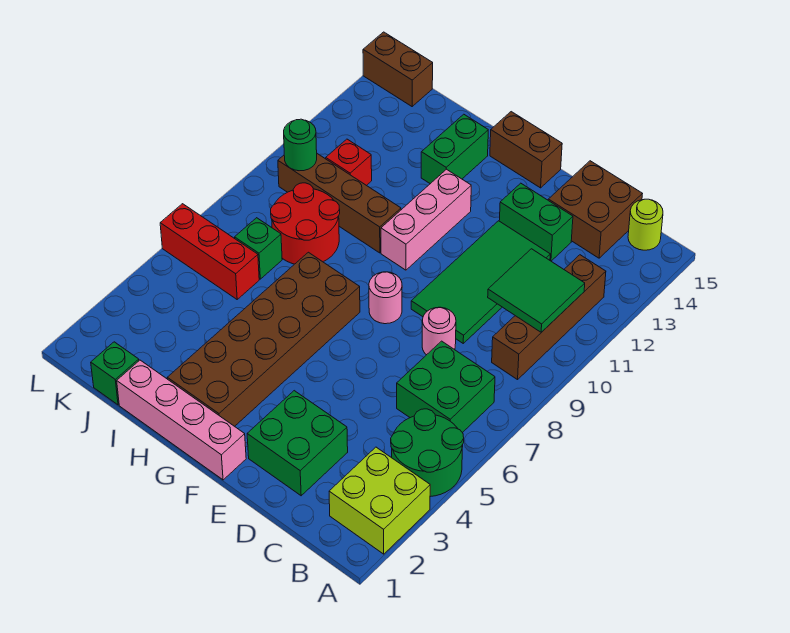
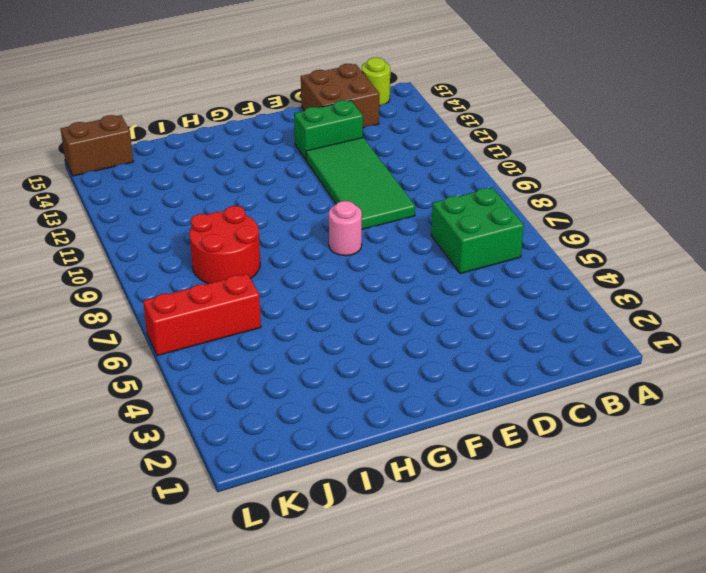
none -> lime 2x2 brick [329,447,430,554]
none -> green 2x2 round brick [391,409,464,497]
none -> brown 1x4 brick [492,255,606,380]

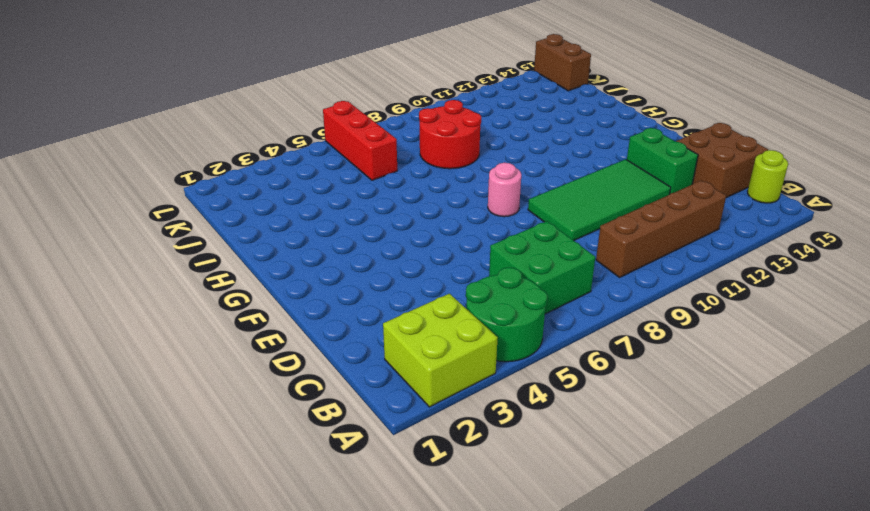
none -> green 2x2 brick [247,391,348,496]
none -> pink 1x1 round brick [422,307,456,355]
none -> pink 1x4 brick [117,360,246,480]

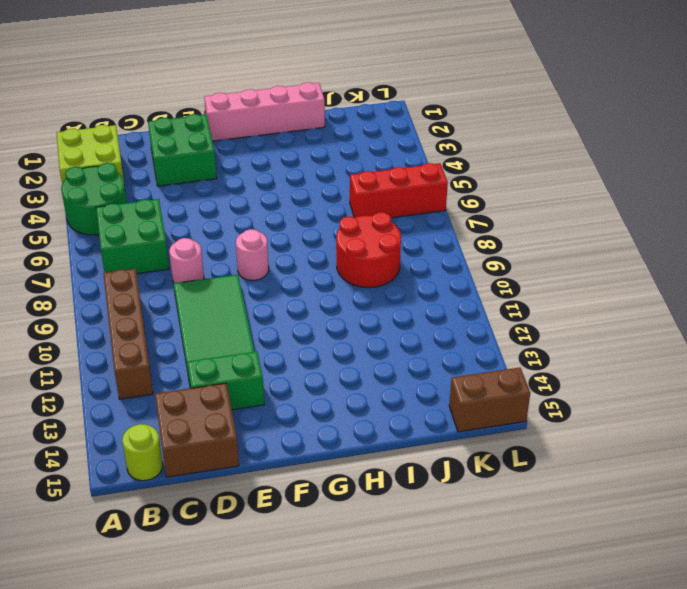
none -> brown 1x2 brick [490,112,562,188]
none -> brown 2x6 brick [167,252,360,426]
none -> pink 1x3 brick [381,169,471,270]

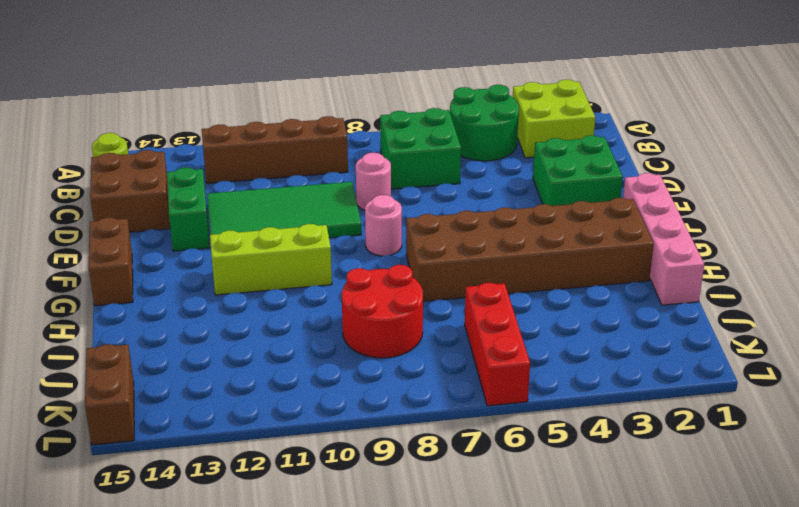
lime 1x3 brick [210,224,332,295] -> pink 1x3 brick [381,169,471,270]
none -> brown 1x4 brick [278,154,401,253]
none -> green 1x2 brick [421,114,488,184]
none -> green 1x1 brick [91,342,139,405]

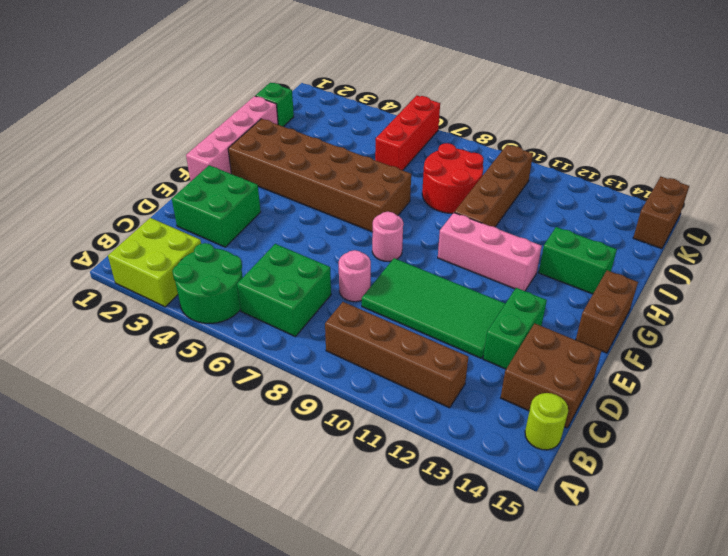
none -> green 1x1 brick [235,218,282,279]
none -> red 1x1 brick [326,139,372,186]
none -> green 2x2 tile [488,249,585,332]

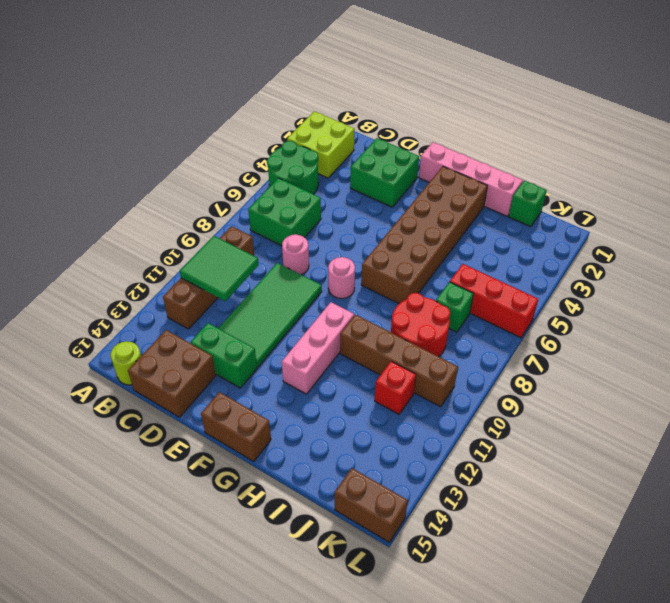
none -> green 1x2 brick [421,114,488,184]
none -> green 1x1 round brick [284,119,317,171]

